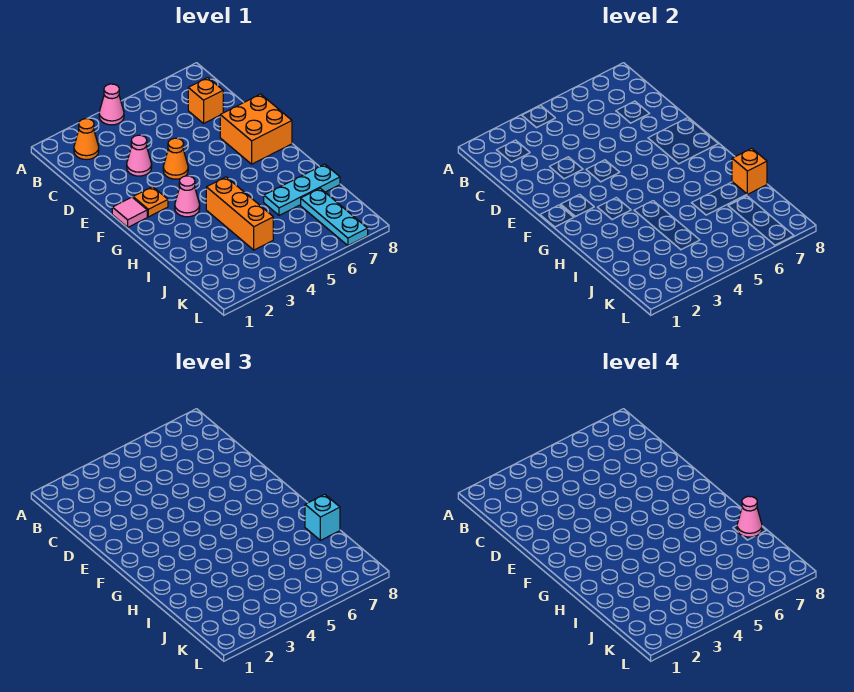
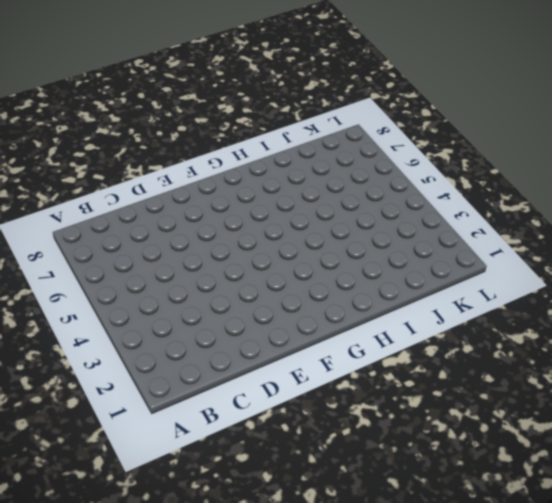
none -> pink 1x1 cone [99,84,124,125]
none -> orange 1x1 cone [74,119,99,160]
none -> orange 1x1 brick [188,78,223,123]

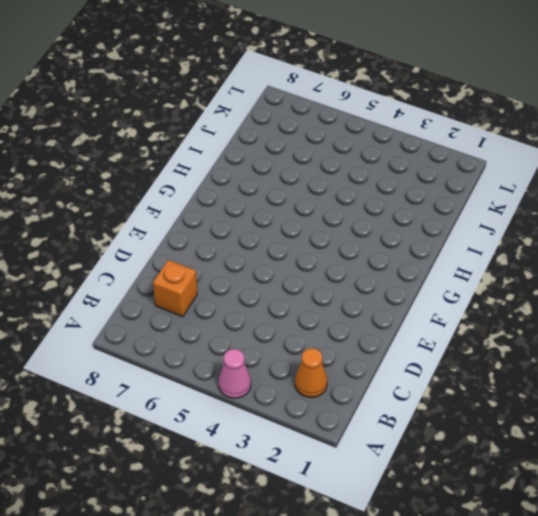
none -> pink 1x1 cone [127,135,152,176]
none -> orange 1x1 cone [163,138,188,179]
none -> orange 2x2 brick [220,94,292,164]

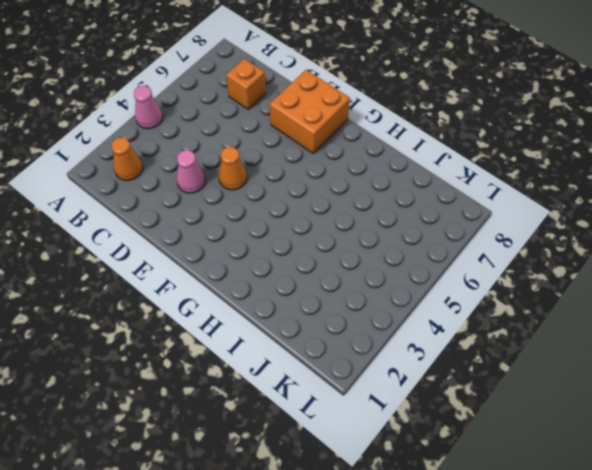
none -> pink 1x1 tile [112,197,147,227]
none -> orange 1x1 plate [133,187,168,217]
none -> pink 1x1 cone [175,176,200,217]

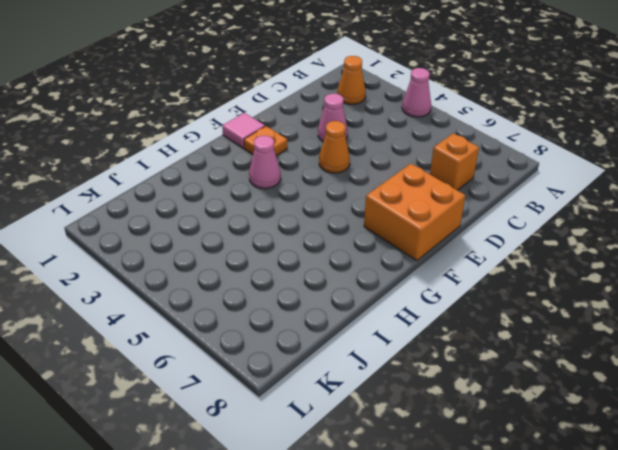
none -> orange 1x3 brick [206,177,273,250]
none -> cyan 1x3 plate [264,164,340,215]
none -> cyan 1x3 plate [301,188,368,246]

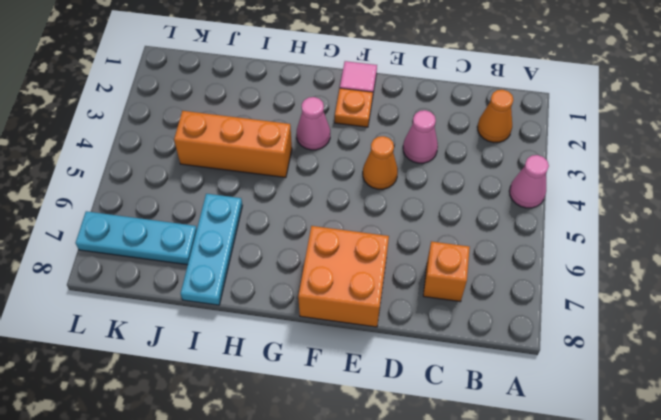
none -> orange 1x1 brick [732,148,767,194]
none -> cyan 1x1 brick [305,494,340,540]
none -> pink 1x1 cone [737,496,762,537]

